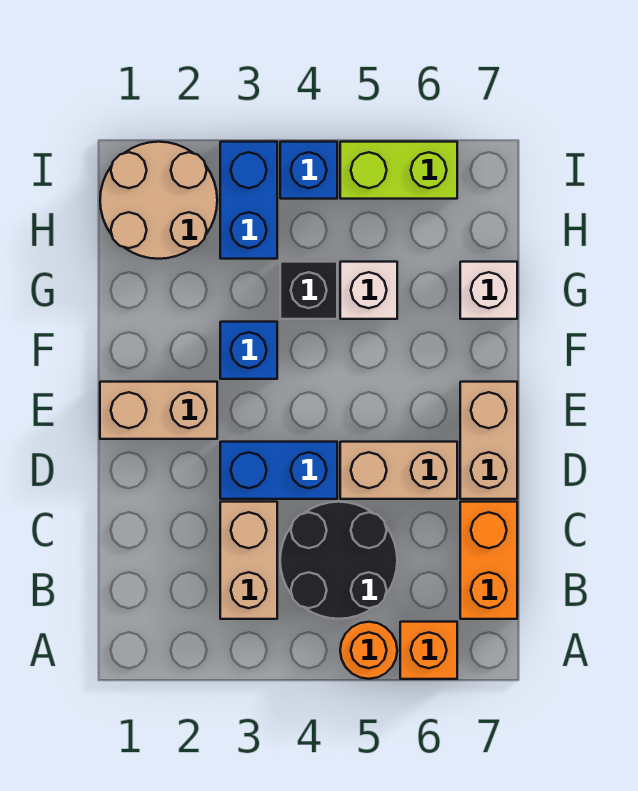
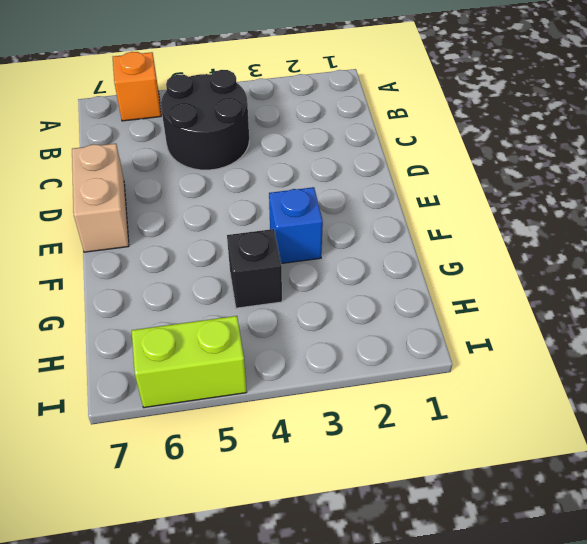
none -> orange 1x1 round brick [340,622,397,679]
none -> tan 1x2 brick [220,502,277,619]
none -> orange 1x2 brick [460,502,517,619]

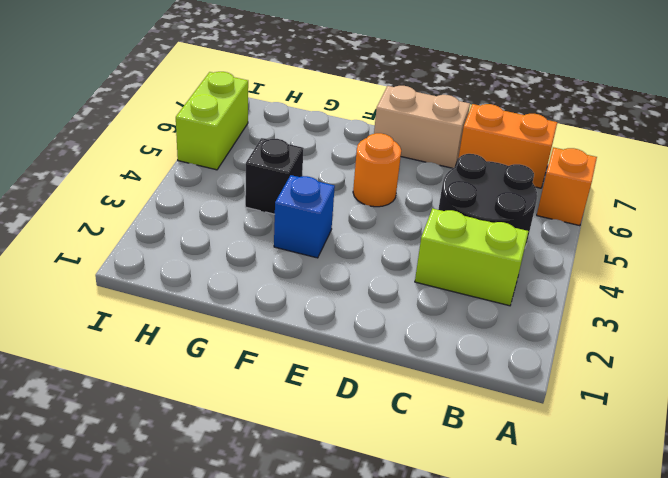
lime 1x2 brick [415,208,528,306] -> tan 1x2 brick [220,502,277,619]
orange 1x1 round brick [353,133,401,207] -> orange 1x1 round brick moved to [340,622,397,679]
none -> blue 1x2 brick [220,442,337,499]
none -> tan 1x2 brick [340,442,457,499]
none -> tan 1x2 brick [100,382,217,439]

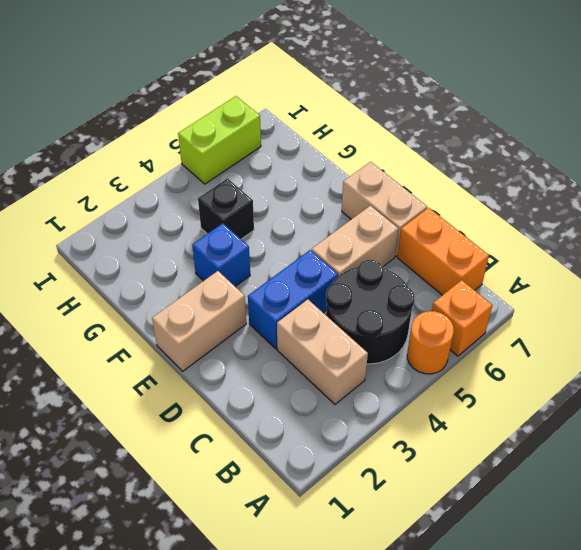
none -> white 1x1 brick [340,262,397,319]
none -> white 1x1 brick [460,262,517,319]
none -> tan 2x2 round brick [100,142,217,259]

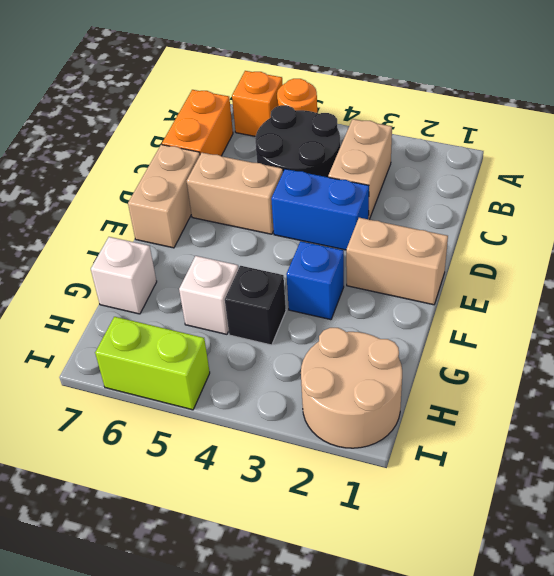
none -> blue 1x2 brick [220,142,277,259]
none -> blue 1x1 brick [280,142,337,199]

